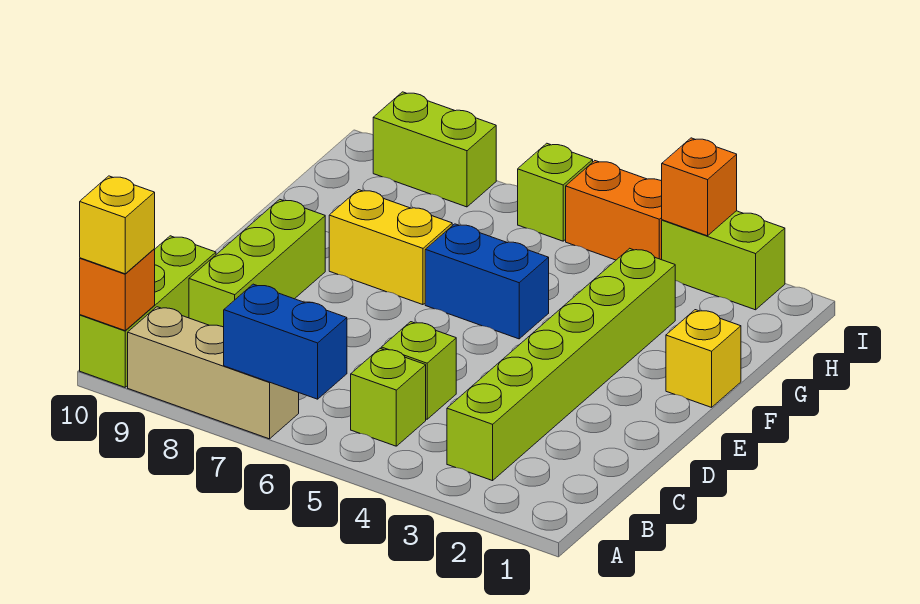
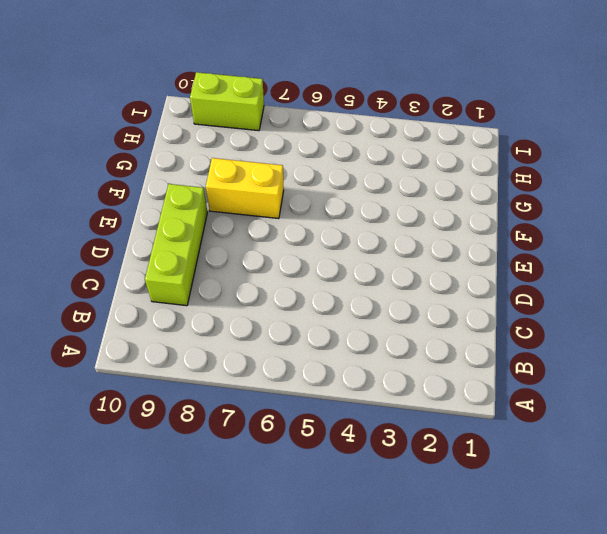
none -> tan 1x3 brick [128,307,299,439]
none -> lime 1x3 brick [80,236,216,387]
none -> lime 1x6 brick [447,248,675,481]

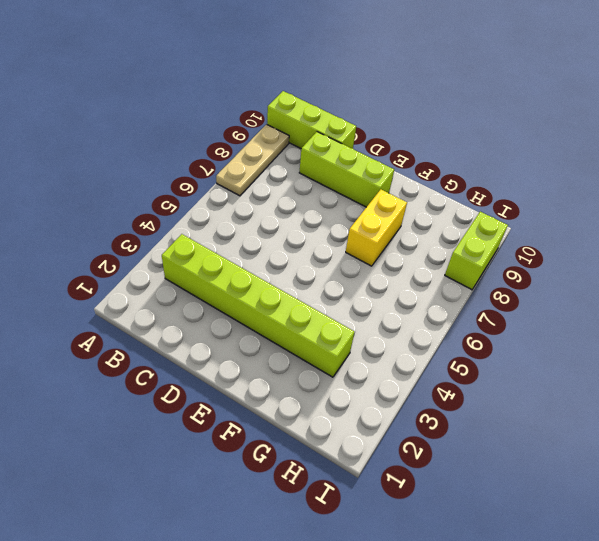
tan 1x3 plate [216,124,289,196] -> tan 1x3 brick [128,307,299,439]
none -> lime 1x1 brick [351,349,426,446]
none -> lime 1x1 brick [381,322,456,419]
none -> yellow 1x1 brick [666,310,741,407]

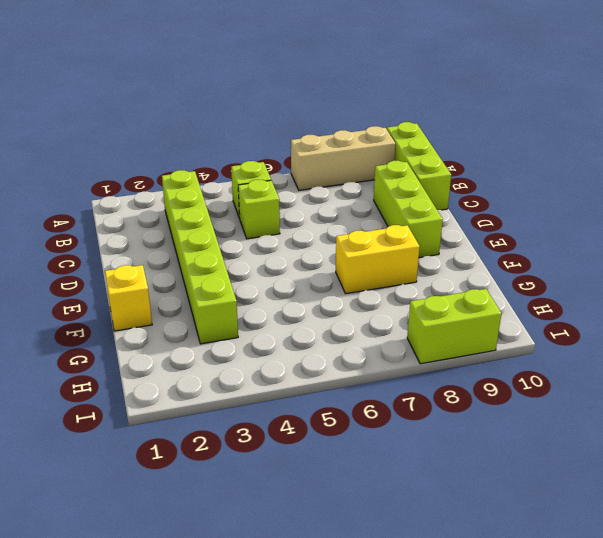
none -> blue 1x2 brick [425,224,549,339]
none -> lime 1x2 brick [662,211,785,310]
none -> orange 1x2 brick [566,161,662,260]

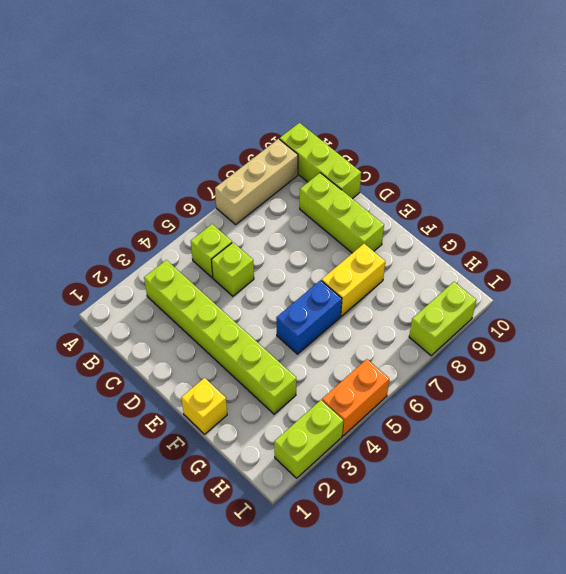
none -> lime 1x1 brick [518,143,593,241]
none -> blue 1x2 brick [224,284,347,399]
none -> orange 1x1 brick [80,249,155,331]

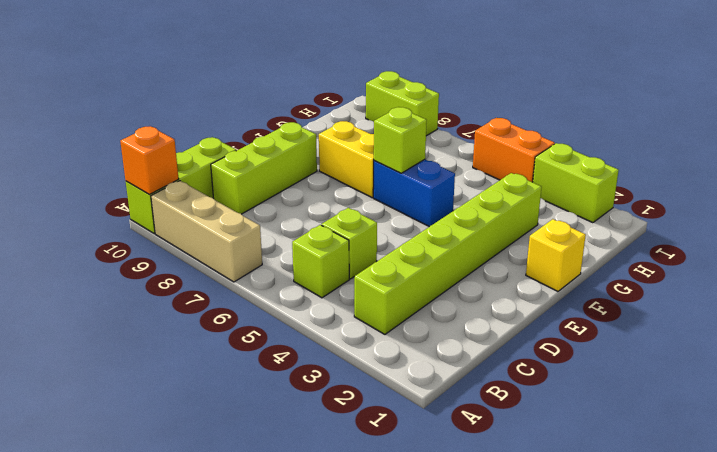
lime 1x1 brick [374,107,427,173] -> lime 1x1 brick moved to [518,143,593,241]
none -> blue 1x2 brick [224,284,347,399]
none -> orange 1x1 brick [662,138,737,236]
none -> yellow 1x1 brick [80,176,155,274]

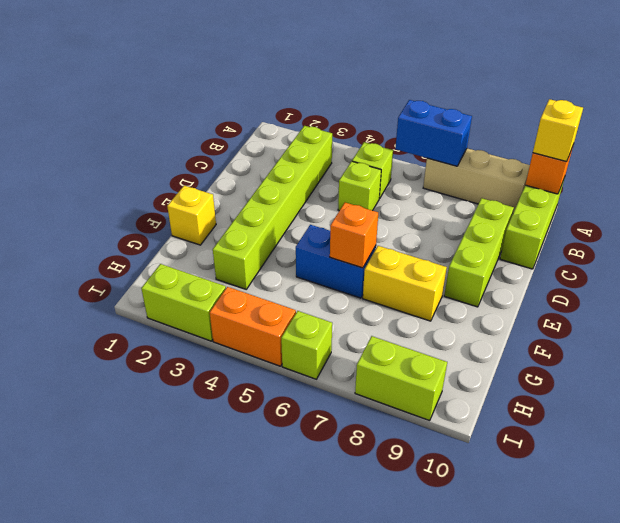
orange 1x1 brick [330,203,378,268] -> orange 1x1 brick moved to [662,138,737,236]

